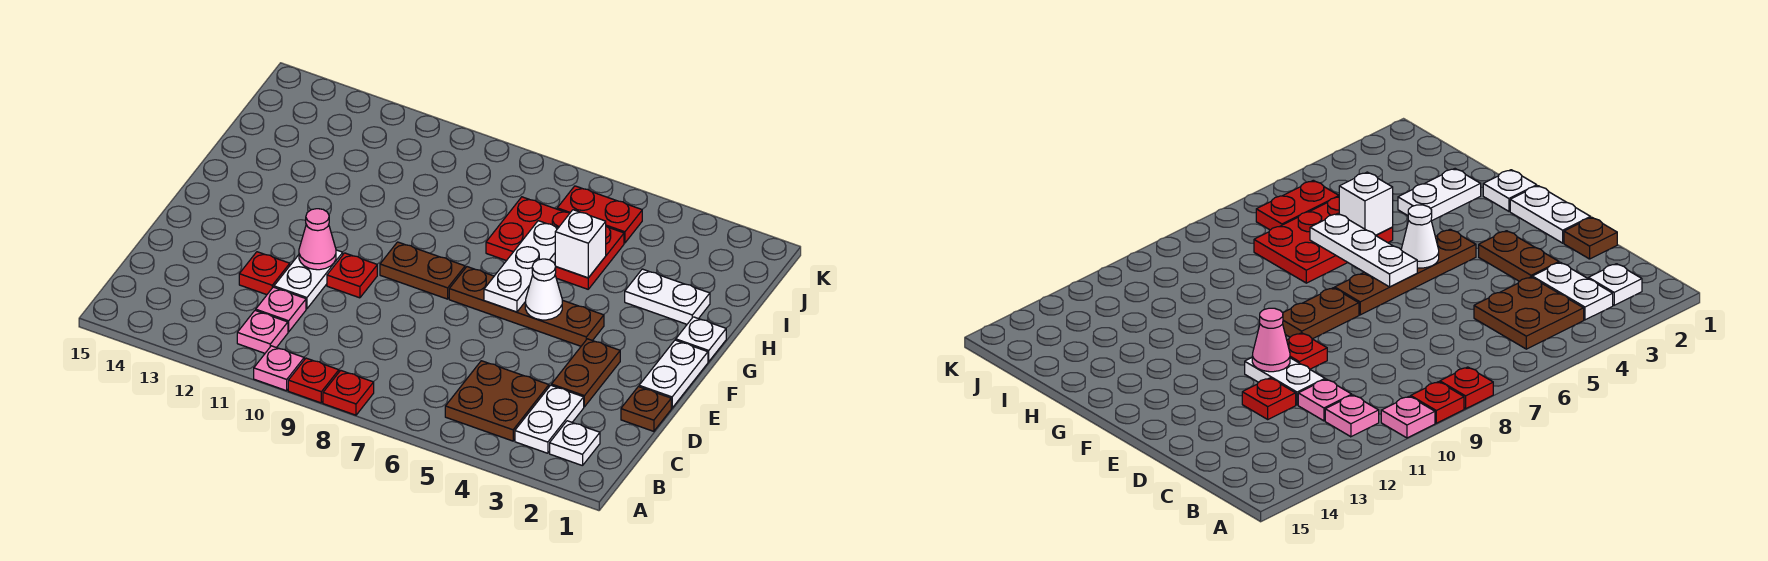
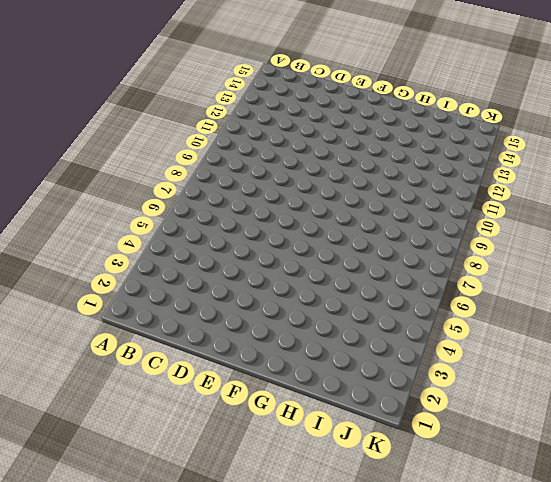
none -> red 1x1 plate [323,370,374,415]
none -> red 1x1 plate [288,358,339,403]
none -> pink 1x1 plate [254,346,304,391]

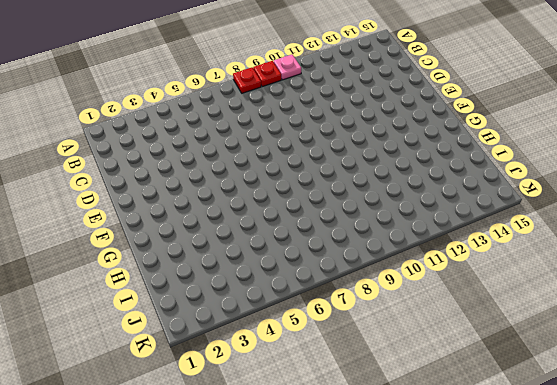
none -> white 1x1 plate [550,421,600,466]
none -> white 1x2 plate [515,385,584,453]
none -> brown 2x2 plate [445,361,549,441]

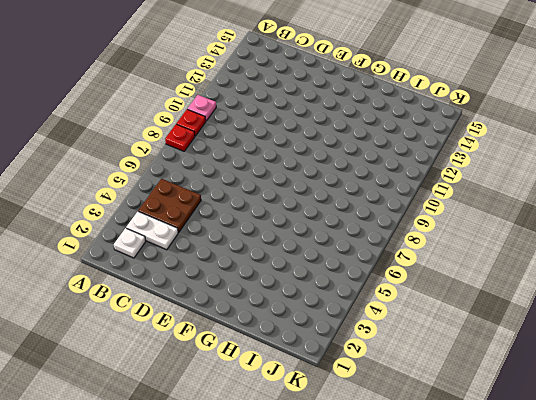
none -> pink 1x1 plate [237,310,288,353]
none -> pink 1x1 plate [256,287,306,332]
none -> brown 1x1 plate [621,387,671,431]

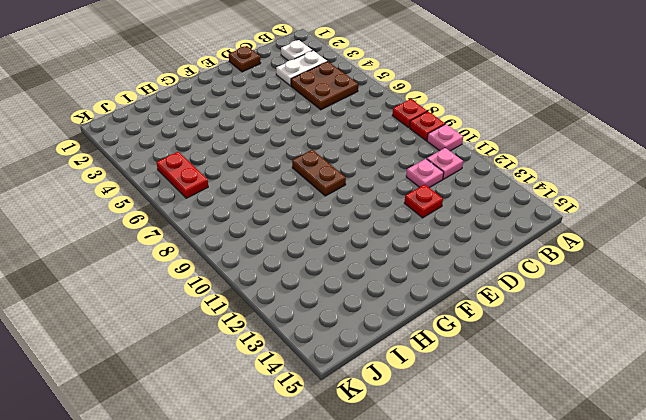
none -> brown 1x2 plate [551,339,620,407]
none -> white 1x2 plate [274,250,343,309]
none -> white 1x2 plate [639,340,708,408]

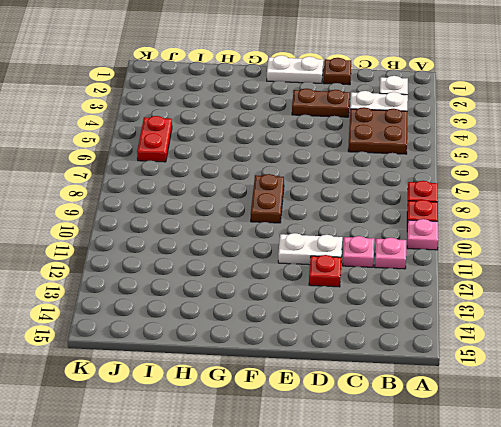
none -> red 1x1 plate [327,253,377,298]
none -> brown 1x4 plate [449,267,604,346]
none -> white 1x1 plate [676,317,726,362]

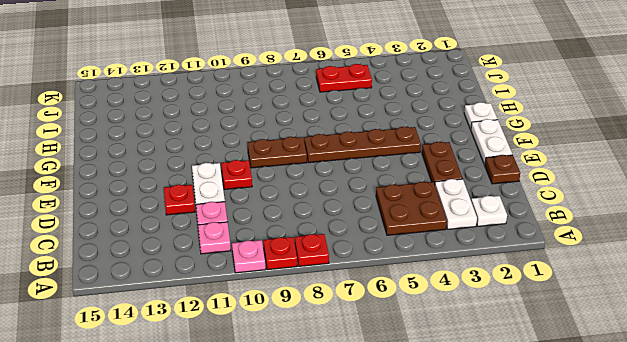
none -> white 1x2 plate [625,269,710,324]
none -> red 2x3 plate [486,197,624,289]
none -> pink 1x1 cone [299,209,336,270]

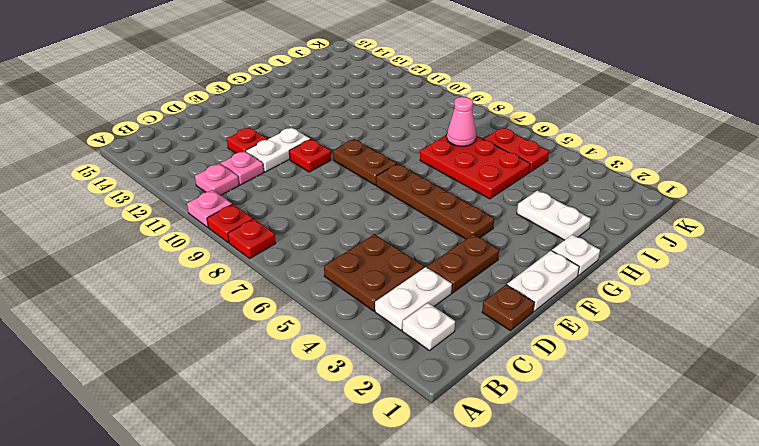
pink 1x1 cone [447,97,476,146] -> pink 1x1 cone moved to [299,209,336,270]
none -> white 1x1 cone [525,259,562,320]
none -> white 1x3 plate [484,221,558,312]
none -> white 1x1 brick [555,210,606,278]

